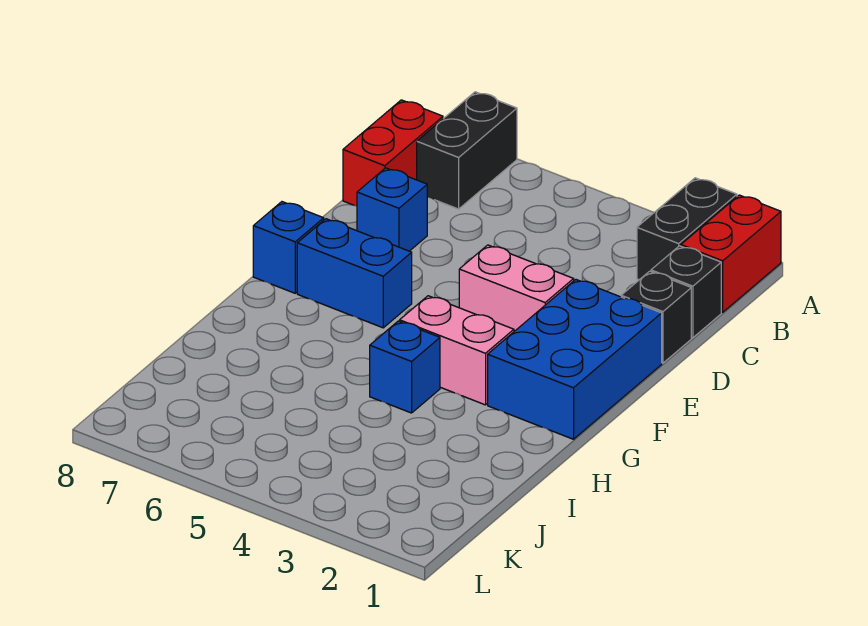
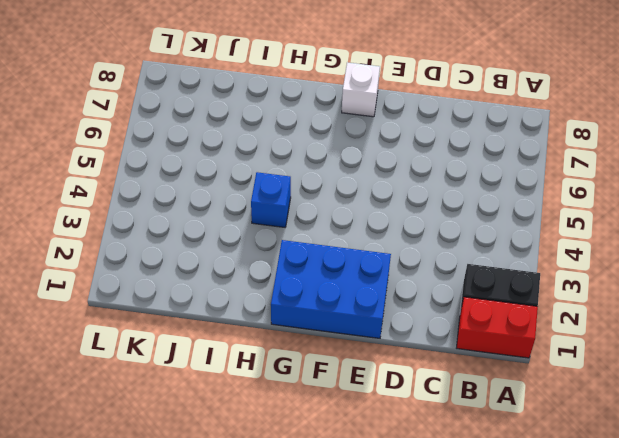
white 1x1 brick [342,62,380,117] -> blue 1x1 brick [253,202,324,293]
none -> black 1x2 brick [417,92,517,209]
none -> red 1x2 brick [343,100,443,206]
none -> black 1x1 brick [651,246,721,338]

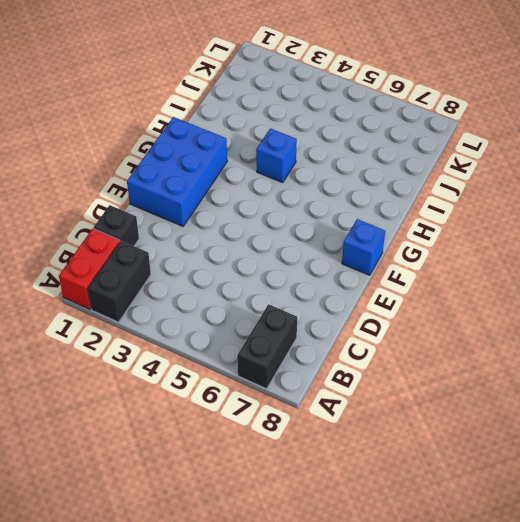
none -> red 1x2 brick [343,100,443,206]
none -> black 1x1 brick [621,271,691,363]
none -> blue 1x1 brick [357,168,427,251]

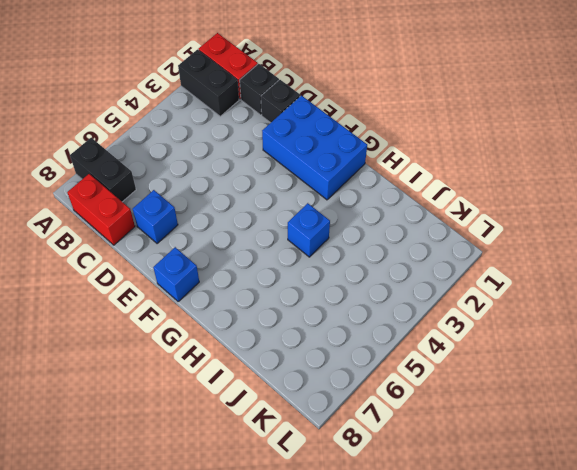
none -> pink 1x2 brick [459,245,574,331]
none -> blue 1x2 brick [297,219,412,328]
none -> pink 1x2 brick [400,296,514,405]

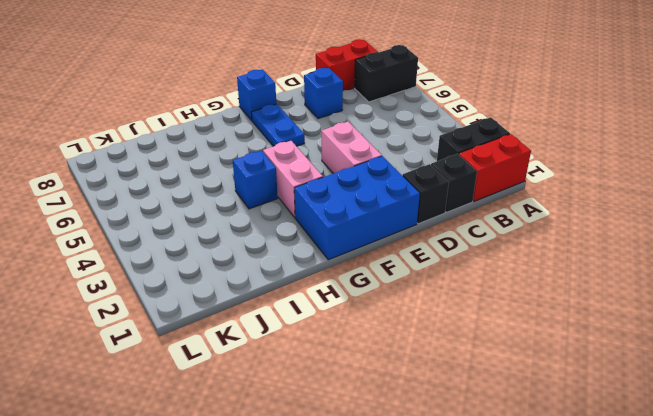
blue 1x2 plate [251,104,305,146] -> blue 1x2 brick [297,219,412,328]

